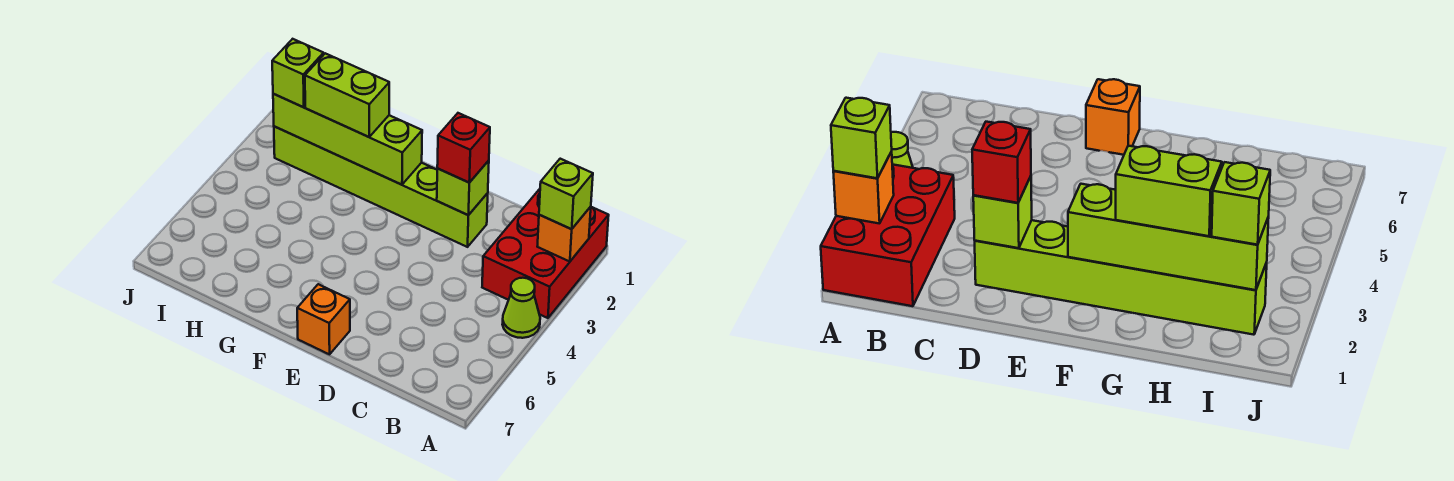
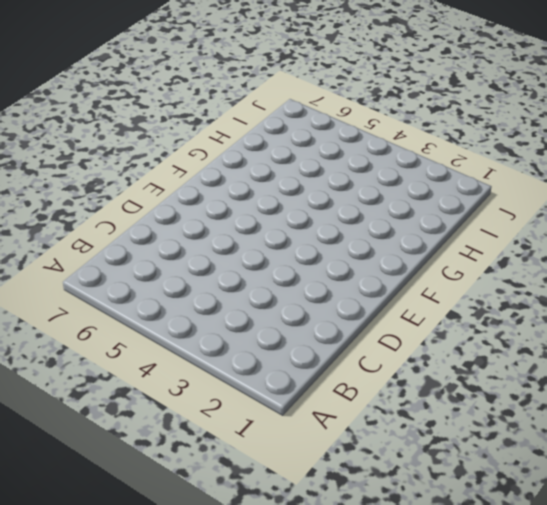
none -> red 2x3 brick [482,189,609,318]
none -> lime 1x1 cone [502,278,540,338]

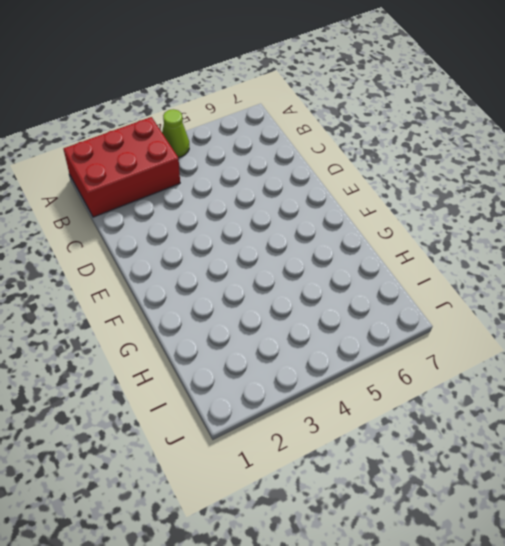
none -> lime 1x6 brick [274,126,488,247]
none -> orange 1x1 brick [297,284,350,354]

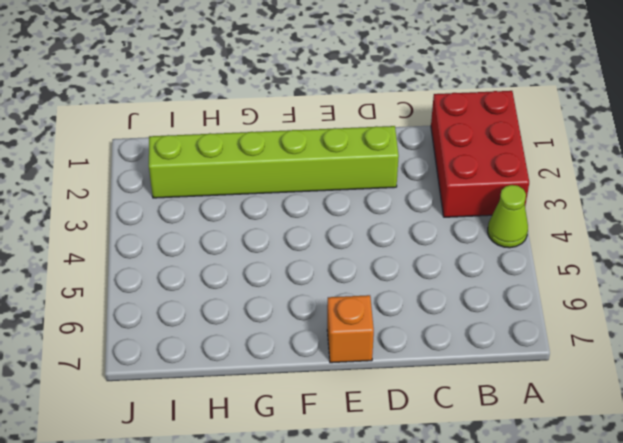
none -> orange 1x1 brick [537,207,591,262]
none -> lime 1x1 brick [437,161,489,215]

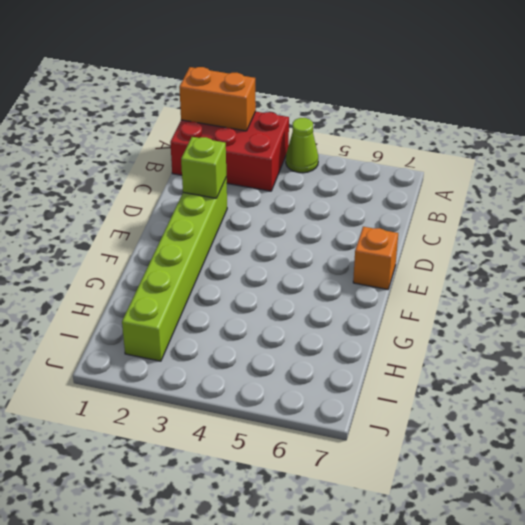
orange 1x2 brick [179,67,256,131] -> orange 1x1 brick [537,207,591,262]
none -> lime 1x4 brick [273,94,422,185]
none -> lime 1x1 brick [539,159,593,229]

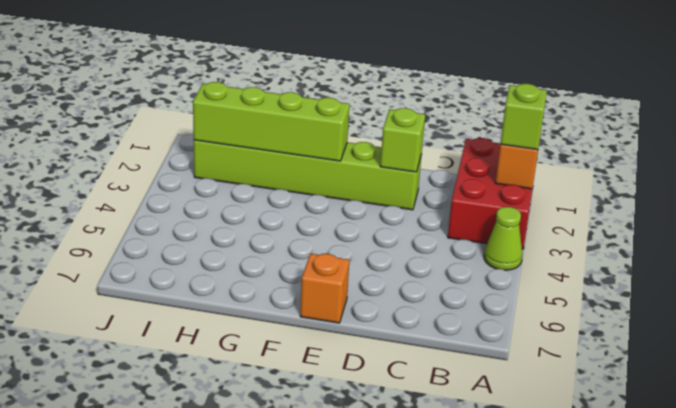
none -> red 1x1 brick [437,113,490,183]
none -> lime 1x2 brick [305,53,389,137]

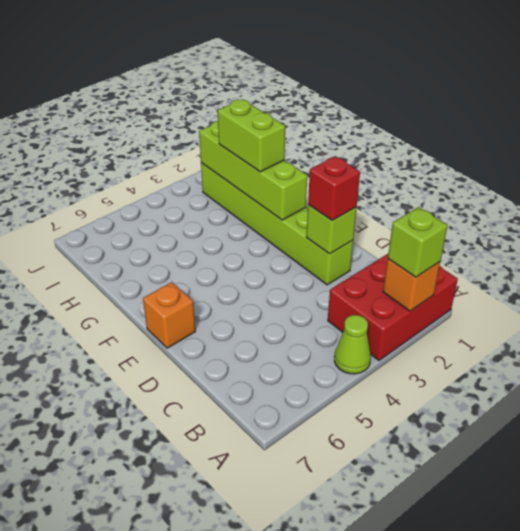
none -> lime 1x1 brick [272,39,324,107]

